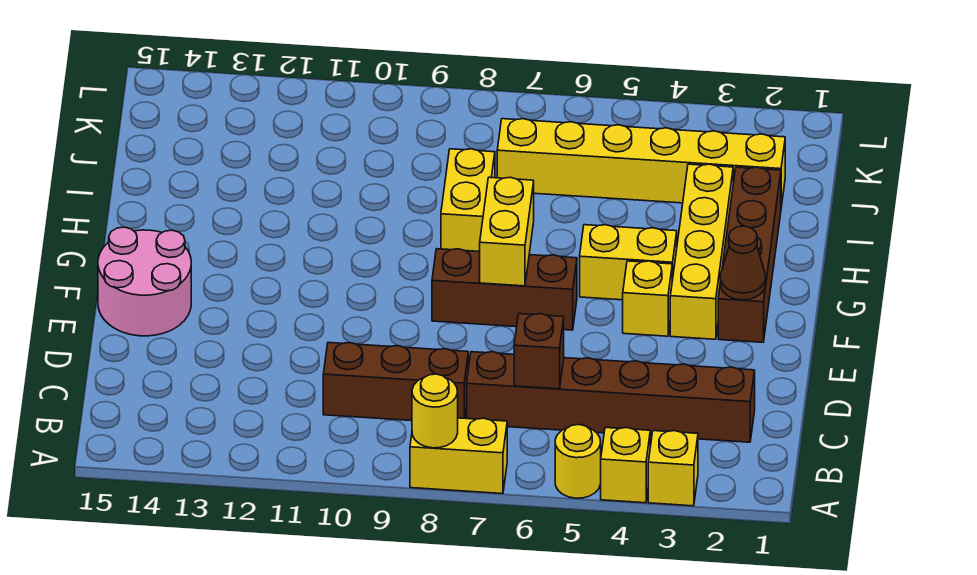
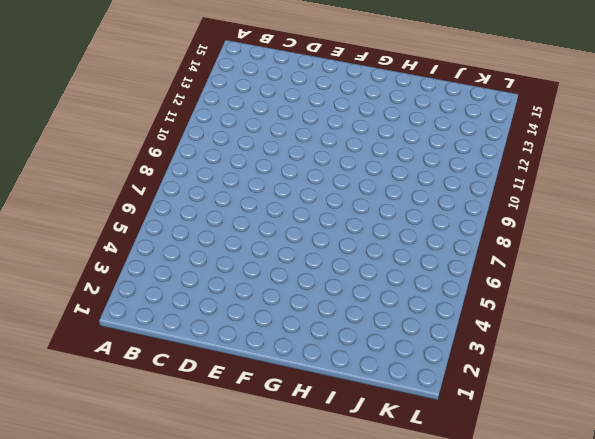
none -> yellow 1x1 brick [648,431,698,506]
none -> yellow 1x1 brick [601,428,650,503]
none -> yellow 1x1 round brick [555,425,601,498]

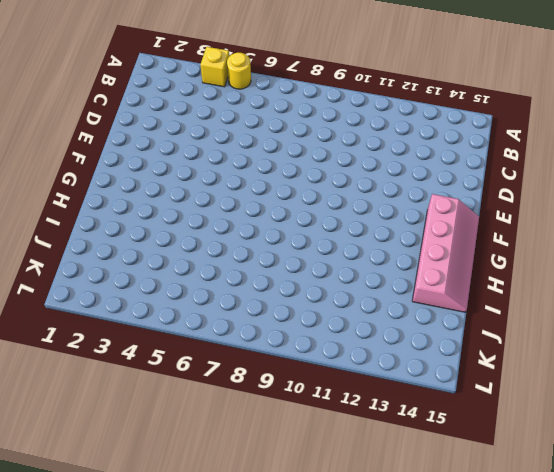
pink 2x4 slope [412,194,479,312] -> pink 2x2 round brick [98,227,191,336]
none -> yellow 1x1 brick [648,431,698,506]
none -> yellow 1x2 brick [410,418,507,494]
none -> brown 1x6 brick [467,352,755,442]

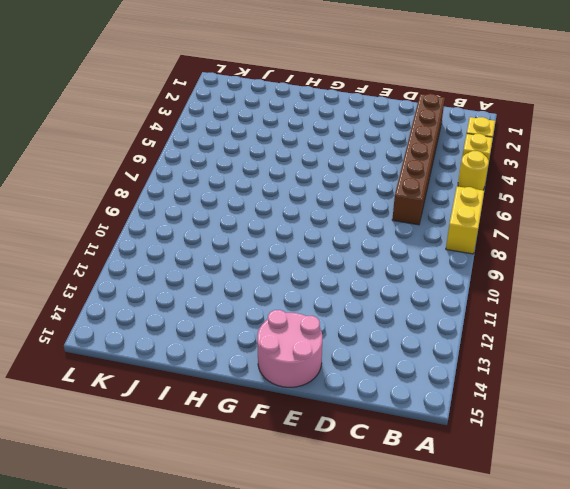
none -> brown 1x3 brick [323,343,468,421]
none -> brown 1x4 brick [718,167,781,342]
none -> yellow 1x4 brick [670,164,733,339]

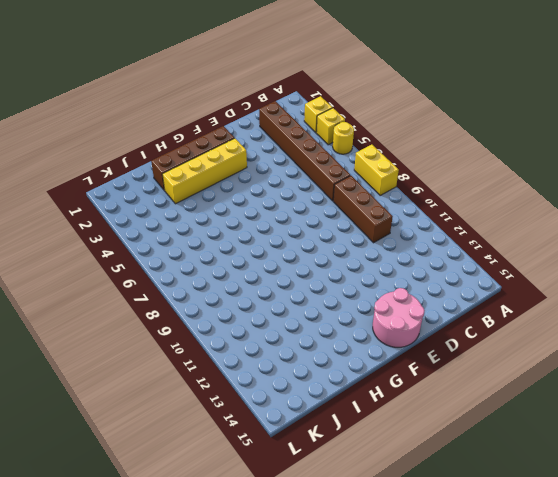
none -> yellow 1x1 brick [623,261,672,336]
none -> brown 1x3 brick [432,249,577,330]
none -> yellow 1x2 brick [580,225,677,300]

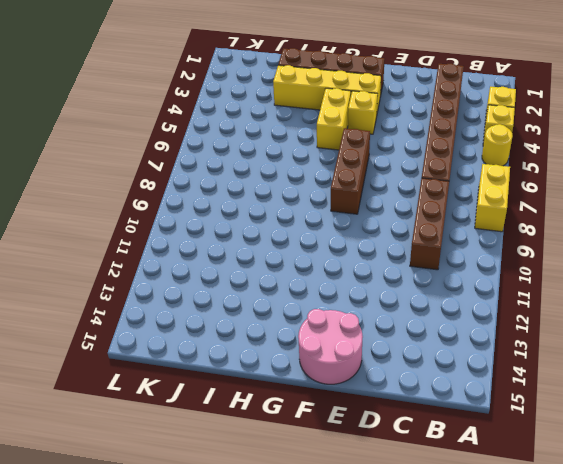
none -> yellow 1x2 brick [441,149,495,252]
none -> yellow 1x6 brick [497,119,785,207]
none -> yellow 1x1 round brick [412,374,458,448]

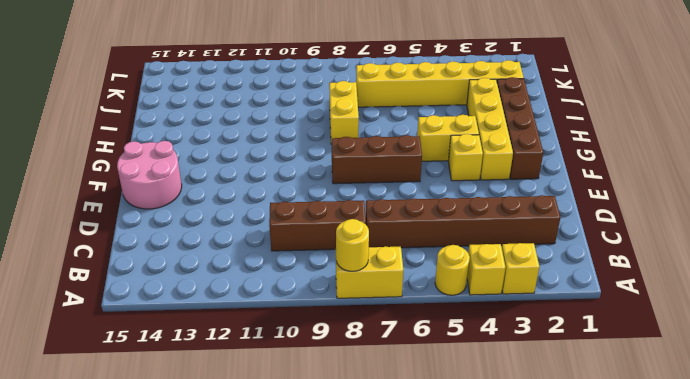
none -> brown 1x1 brick [514,314,564,389]
none -> brown 1x1 cone [720,226,766,300]
none -> yellow 1x2 brick [480,177,534,286]

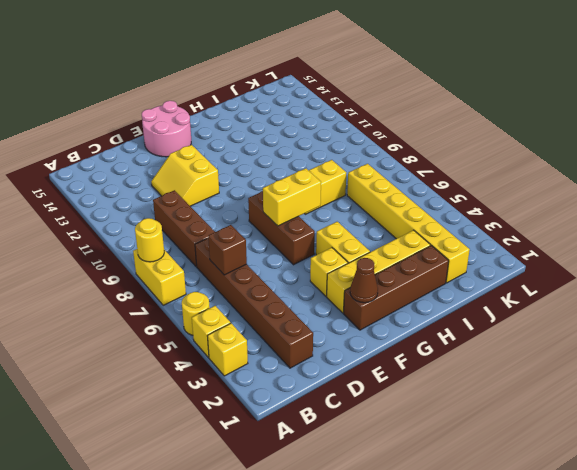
yellow 2x2 slope [151,145,219,206] -> none

